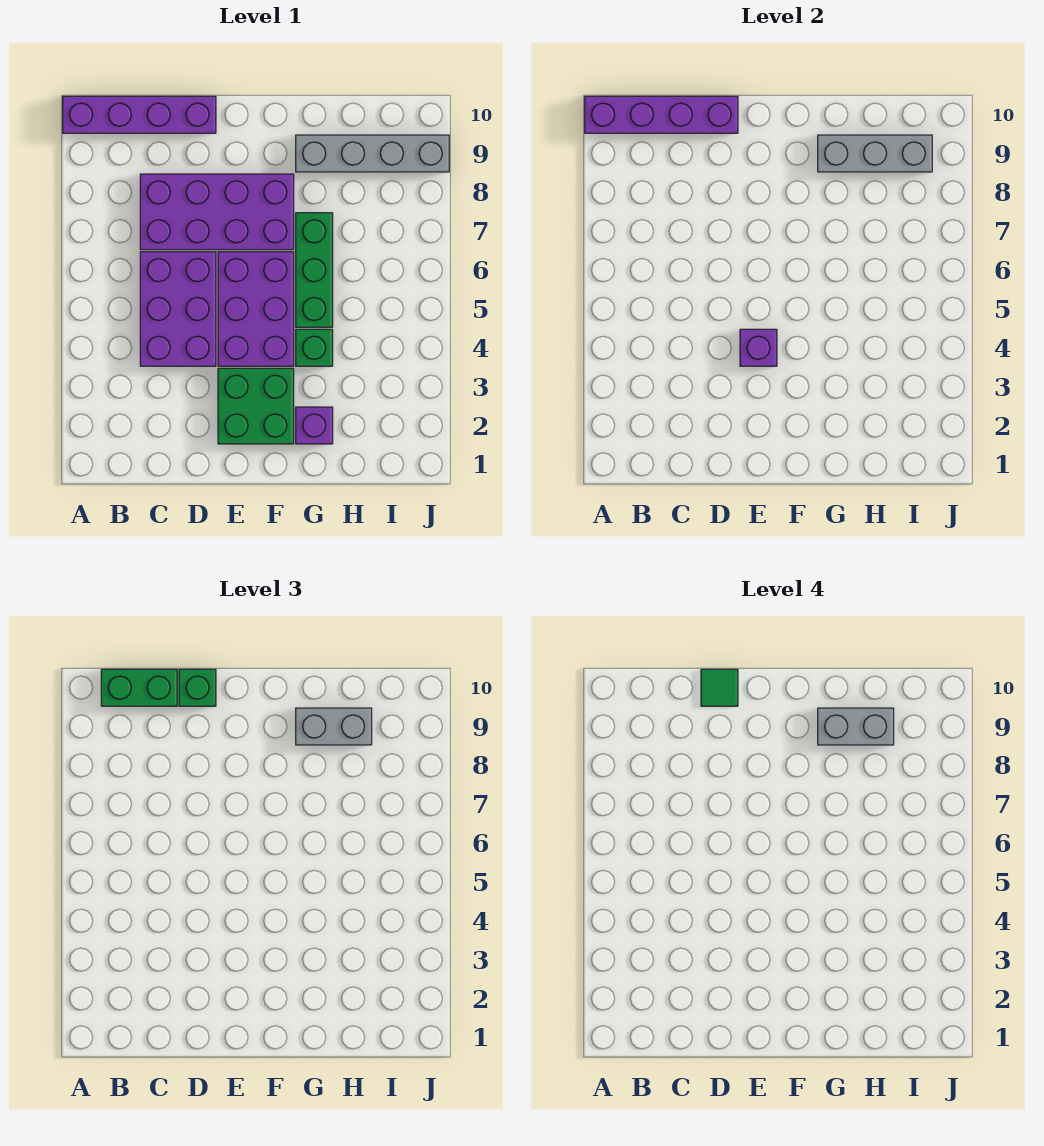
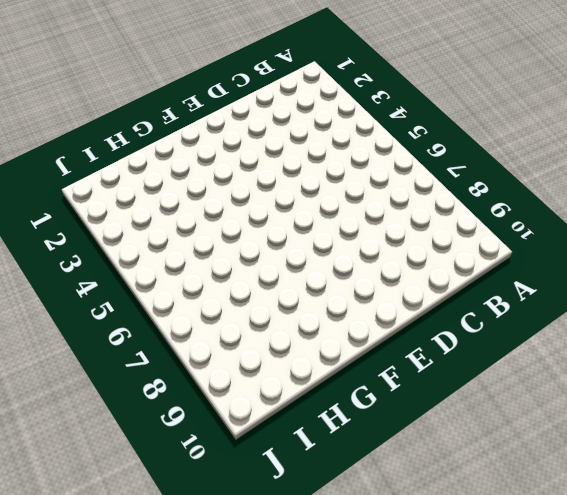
none -> purple 1x4 brick [63,96,216,133]
none -> purple 2x3 brick [140,252,216,366]
none -> purple 2x4 brick [140,174,294,250]

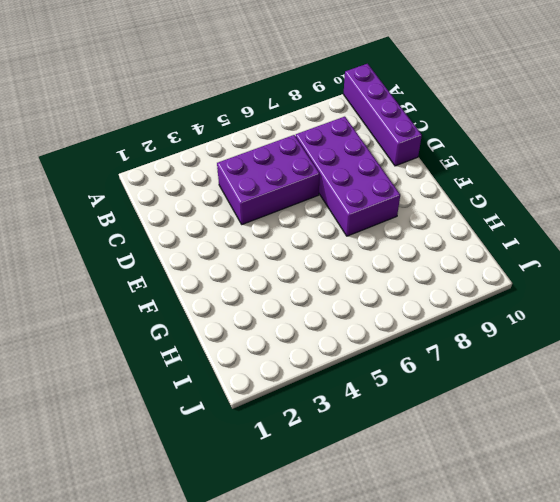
none -> green 2x2 brick [218,368,294,444]
none -> purple 2x3 brick [218,252,294,366]
none -> purple 1x1 brick [296,407,333,444]

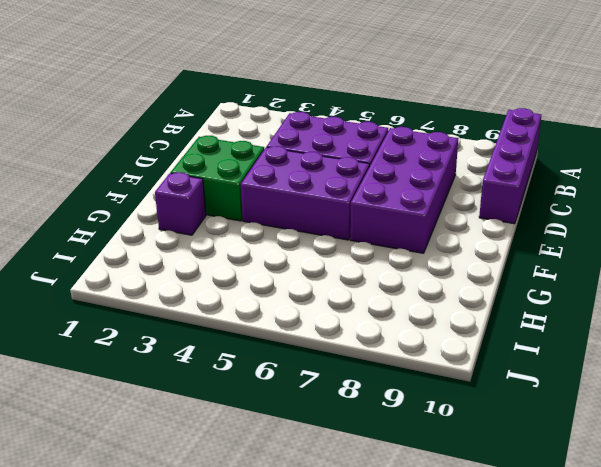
none -> green 1x1 brick [296,329,333,366]
none -> green 1x3 brick [296,213,333,327]
none -> grey 1x4 brick [296,135,449,172]

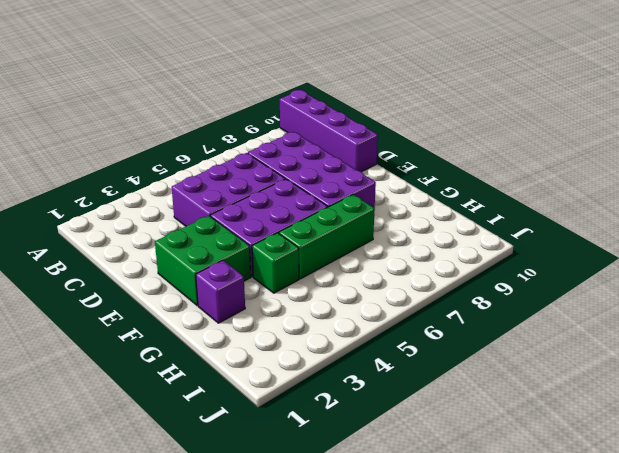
none -> grey 1x4 brick [296,135,449,172]
none -> purple 1x4 brick [585,96,738,133]
none -> purple 1x1 brick [740,329,777,366]

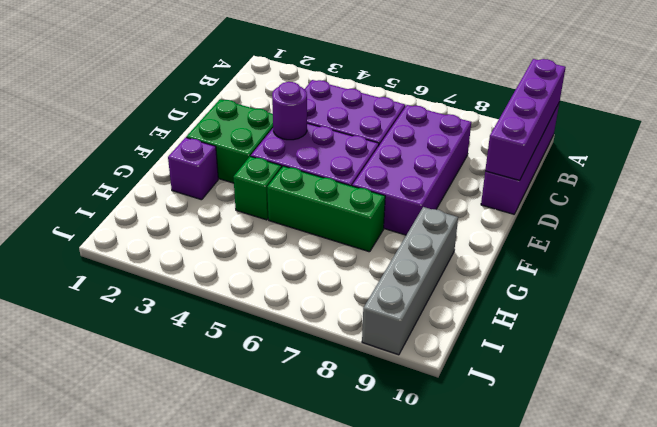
purple 1x1 round brick [272,82,307,140] -> purple 1x1 brick [740,329,777,366]
none -> grey 1x3 brick [818,135,932,172]
none -> green 1x2 brick [101,669,177,706]
none -> green 1x1 brick [179,669,216,706]

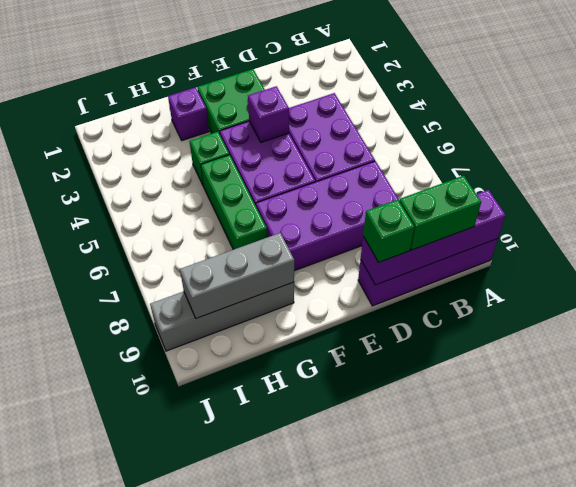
none -> grey 1x2 brick [296,708,372,745]
none -> green 1x1 tile [701,669,738,706]
none -> grey 1x2 brick [818,708,894,745]

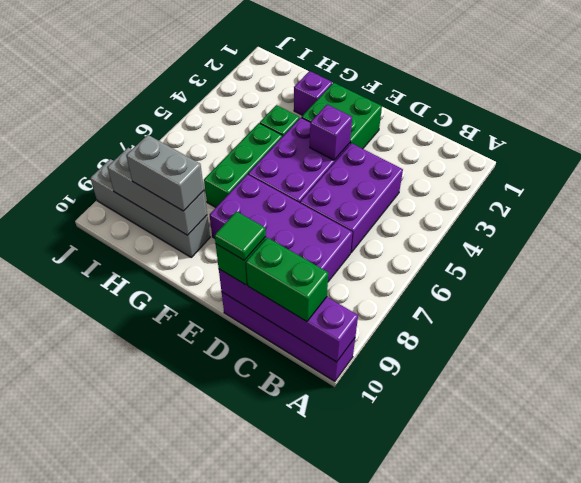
none -> grey 1x2 brick [818,708,894,745]

